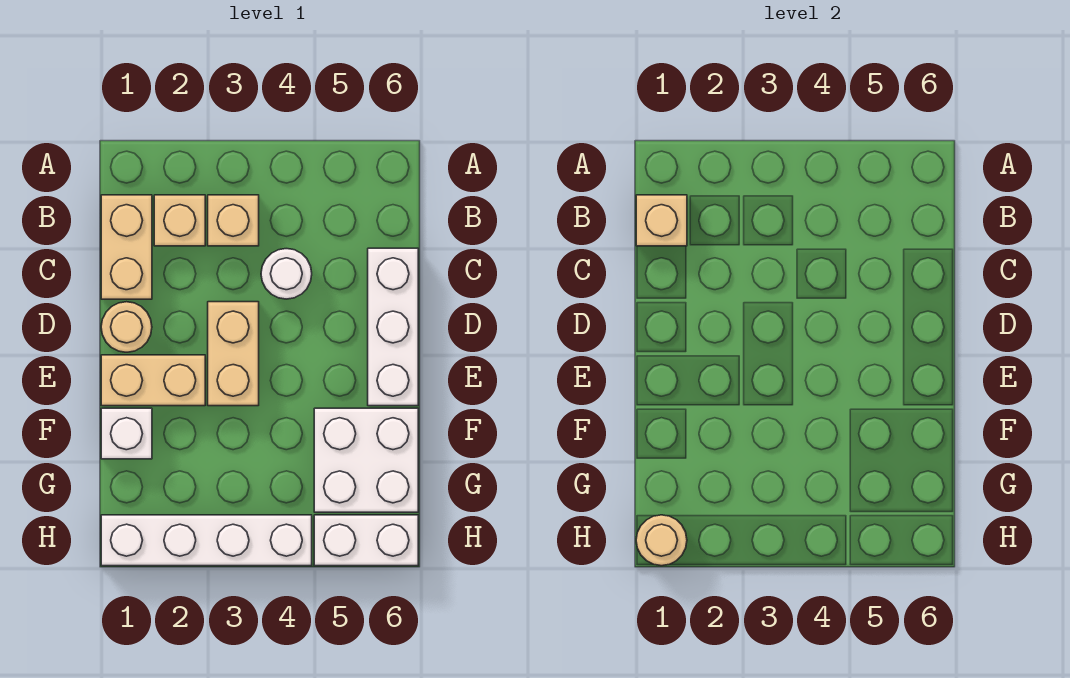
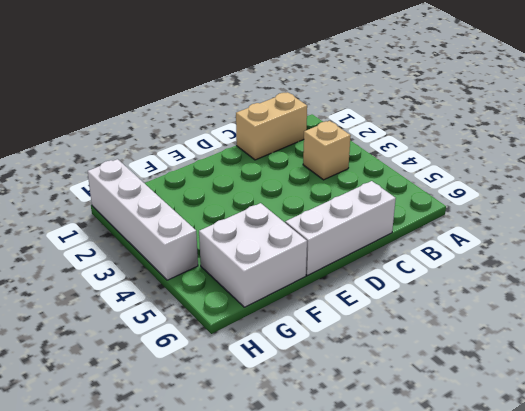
none -> tan 1x1 brick [154,195,205,246]
none -> white 1x1 round brick [261,249,312,299]
none -> tan 1x1 round brick [101,302,152,352]

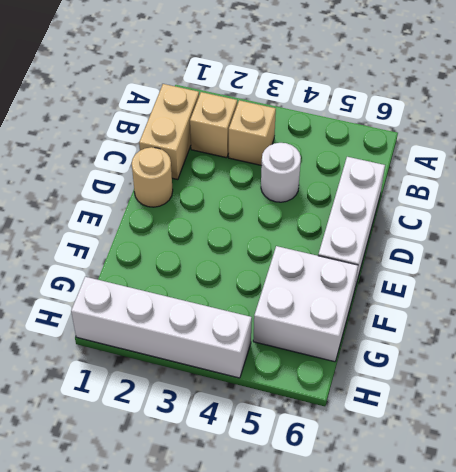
none -> tan 1x2 brick [208,302,259,406]
none -> tan 1x2 brick [101,355,205,406]
none -> white 1x1 brick [101,408,152,459]

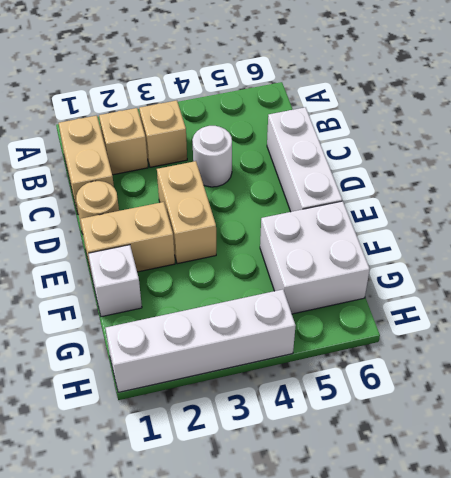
none -> white 1x2 brick [314,515,418,566]
none -> tan 1x1 brick [636,195,687,246]
none -> tan 1x1 round brick [636,515,687,566]

